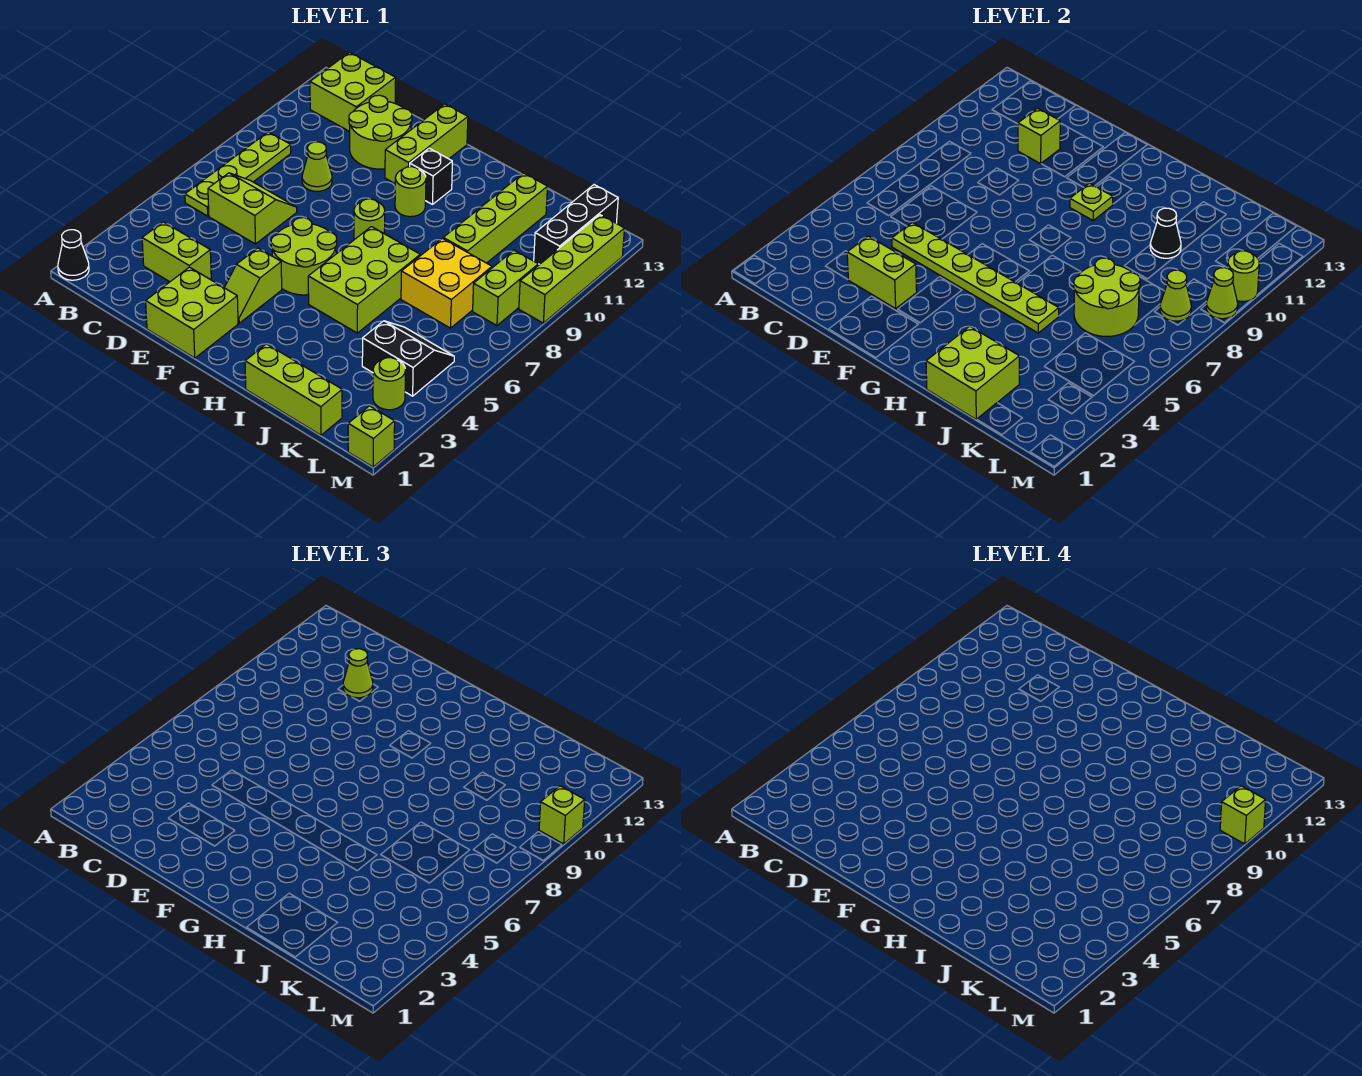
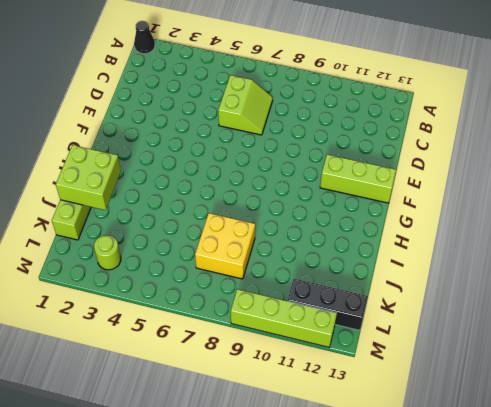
none -> lime 1x4 plate [185,132,291,216]
none -> lime 2x2 brick [310,53,396,132]
none -> lime 1x2 brick [142,222,211,282]
none -> lime 1x1 cone [302,142,332,191]

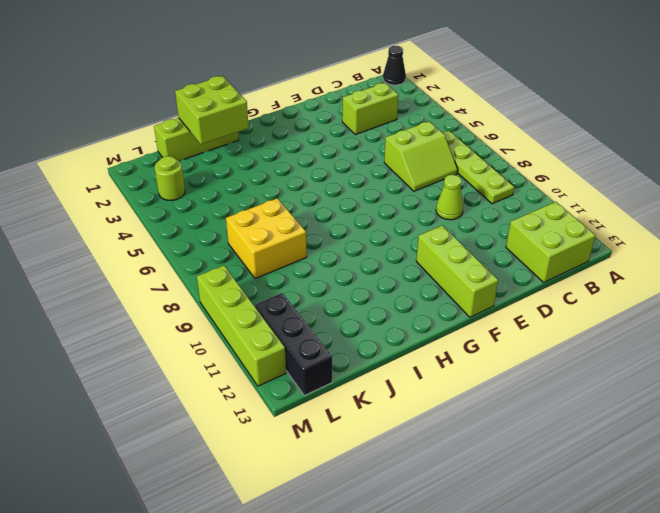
none -> lime 2x2 round brick [349,95,412,169]
none -> lime 2x2 brick [146,267,238,358]
none -> lime 1x2 slope [224,248,282,323]
none -> lime 2x2 round brick [271,218,337,295]

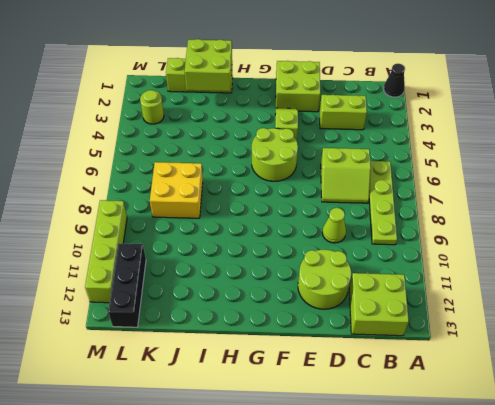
none -> lime 1x3 brick [385,104,468,183]
none -> lime 1x1 round brick [354,199,385,240]
none -> lime 1x1 round brick [395,167,426,217]
none -> black 1x1 brick [410,148,452,204]

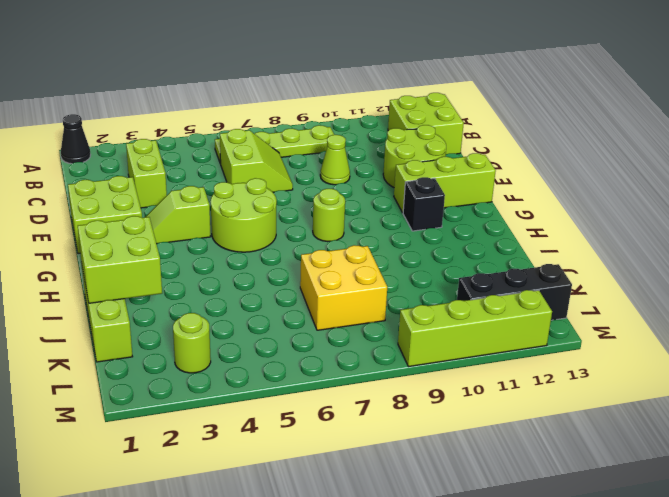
none -> lime 1x1 round brick [395,167,426,217]
none -> lime 2x3 brick [308,227,420,333]
none -> lime 1x4 brick [443,173,548,263]
none -> black 2x2 slope [362,321,454,396]

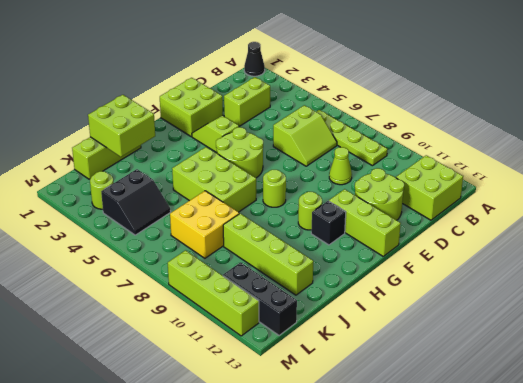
none -> lime 1x2 brick [473,250,538,326]
none -> lime 1x1 brick [348,406,395,467]
none -> lime 1x2 brick [847,236,917,308]
none -> lime 1x6 plate [892,223,1059,333]

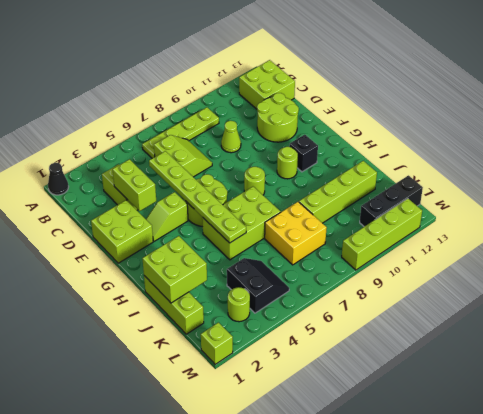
none -> lime 1x3 brick [385,104,468,183]
none -> lime 1x2 brick [473,250,538,326]
none -> lime 1x1 brick [1018,108,1060,164]
none -> lime 1x1 plate [1070,183,1113,220]

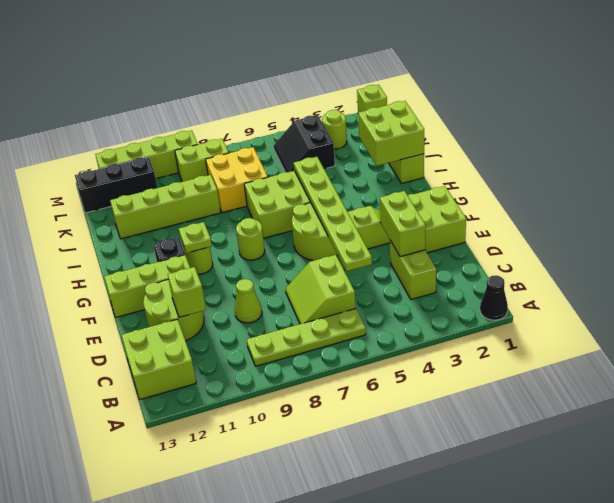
none -> lime 2x2 round brick [1074,258,1140,336]
none -> black 1x1 cone [1150,208,1181,258]
none -> lime 1x1 cone [1160,270,1191,321]
none -> lime 1x1 cone [1206,268,1238,319]

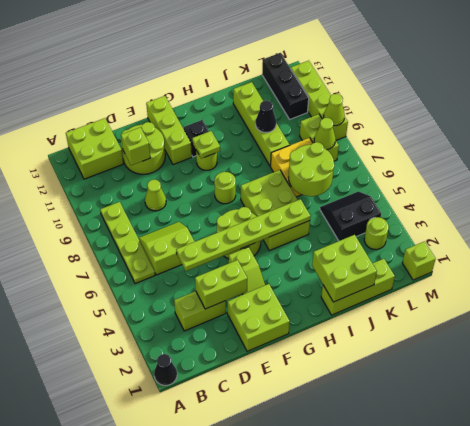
none -> lime 1x1 round brick [1228,251,1259,302]
none -> lime 1x1 cone [343,649,373,698]
none -> lime 1x1 brick [539,786,585,844]
none -> lime 1x1 brick [1220,786,1266,844]

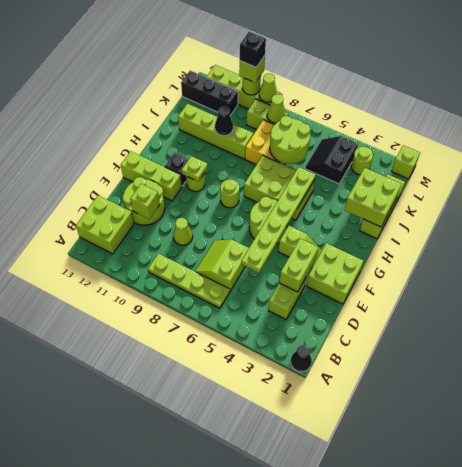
black 1x1 brick [240,32,266,67] -> lime 1x1 brick [1220,786,1266,844]
none -> lime 1x1 cone [343,649,373,698]

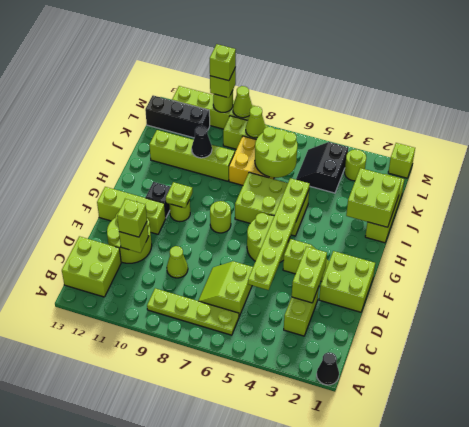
lime 1x1 brick [117,199,147,237] -> lime 1x1 cone [343,649,373,698]

